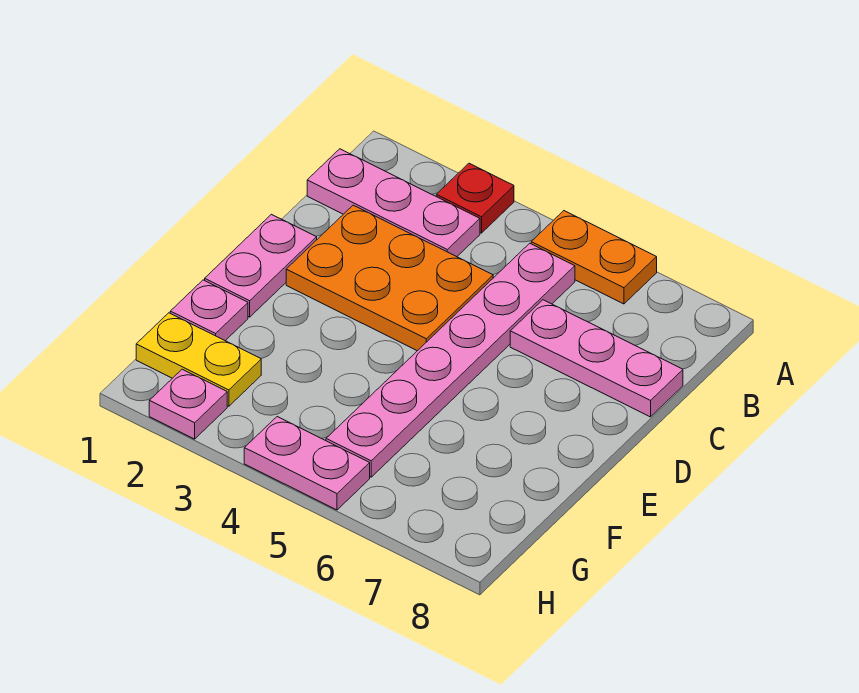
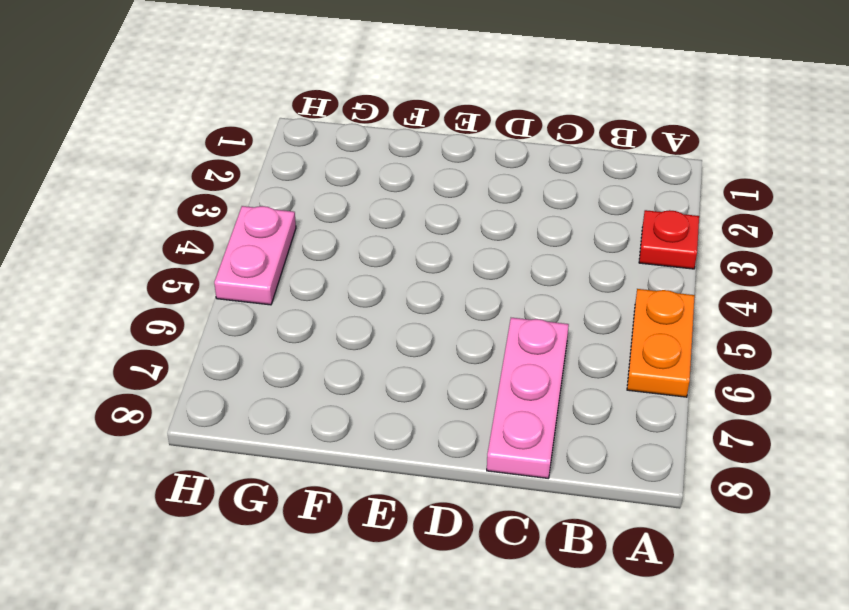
none -> pink 1x3 plate [307,149,480,257]
none -> pink 1x6 plate [326,243,575,477]

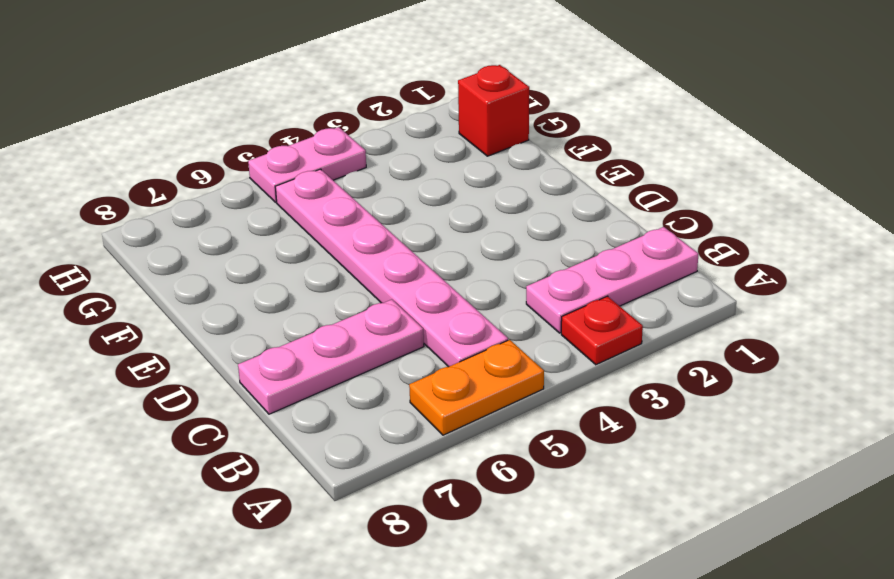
red 1x1 brick [458,65,529,156] -> yellow 1x2 plate [136,313,261,406]
none -> orange 2x3 plate [286,205,493,351]
none -> pink 1x2 plate [205,214,317,317]

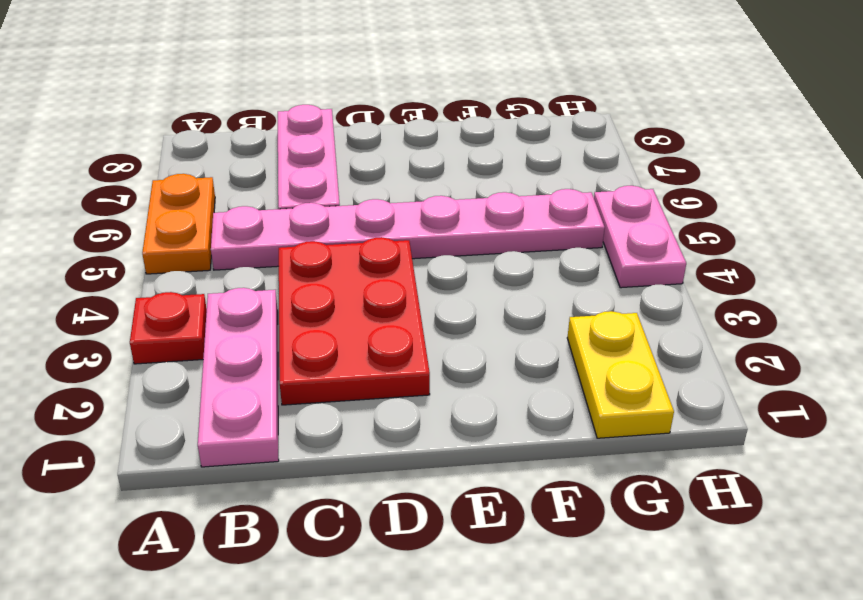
red 2x3 plate [279,237,430,405] -> orange 2x3 plate [286,205,493,351]
none -> pink 1x2 plate [205,214,317,317]
none -> pink 1x1 plate [170,280,248,341]

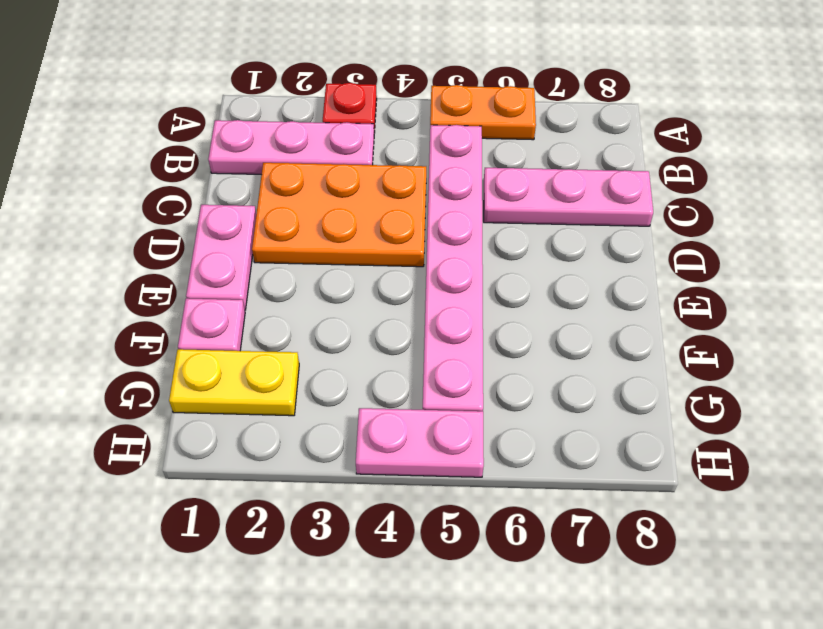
none -> pink 1x1 plate [149,369,227,439]

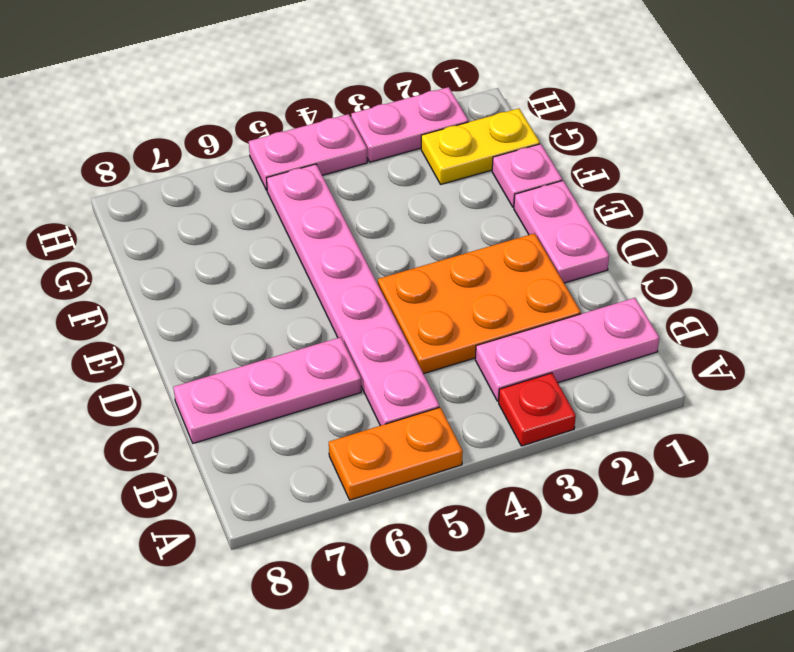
pink 1x2 plate [351,87,468,162] -> pink 1x1 plate [149,369,227,439]

